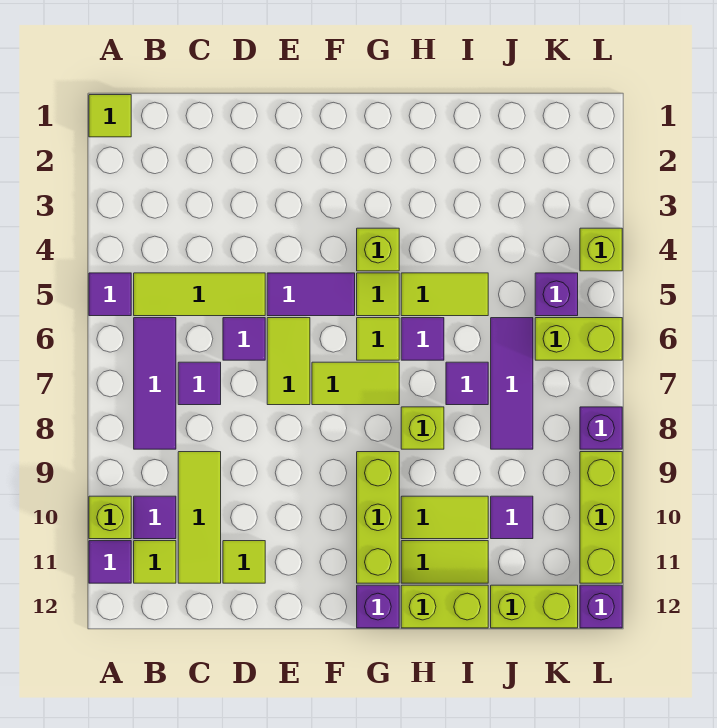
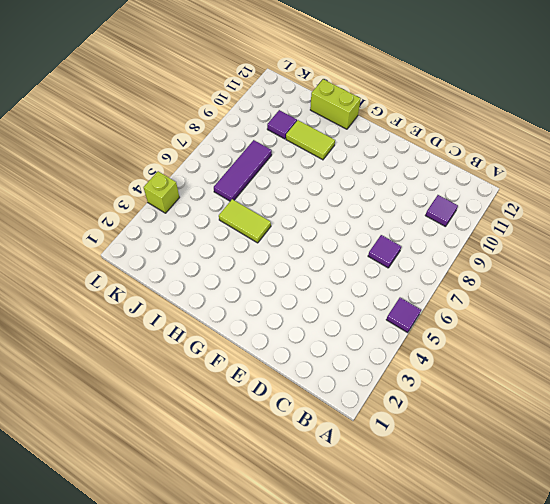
none -> lime 1x1 tile [89,95,131,137]
none -> lime 1x1 brick [89,496,131,539]
none -> purple 1x1 tile [89,541,131,583]
none -> lime 1x3 tile [134,273,265,316]

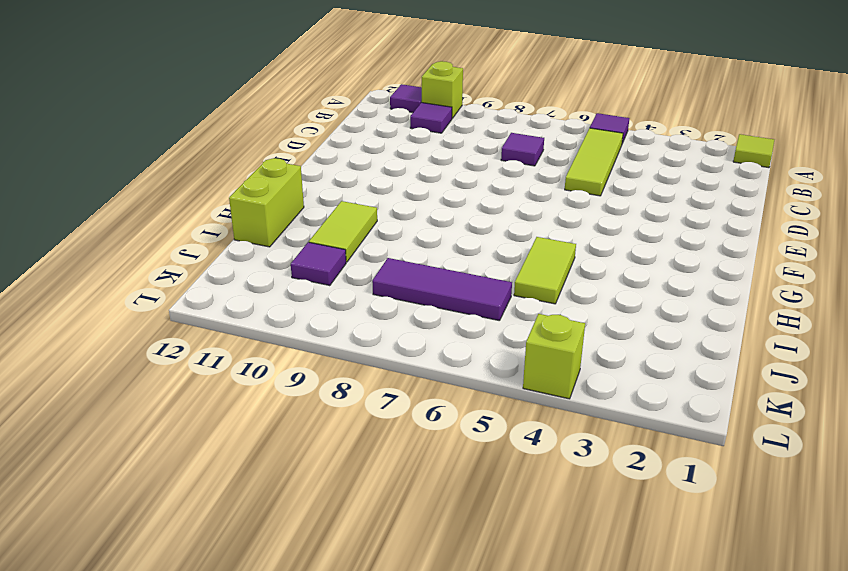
none -> purple 1x3 tile [134,318,176,449]
none -> lime 1x1 tile [134,541,176,583]
none -> lime 1x3 tile [178,452,221,583]
none -> purple 1x1 tile [223,318,265,360]

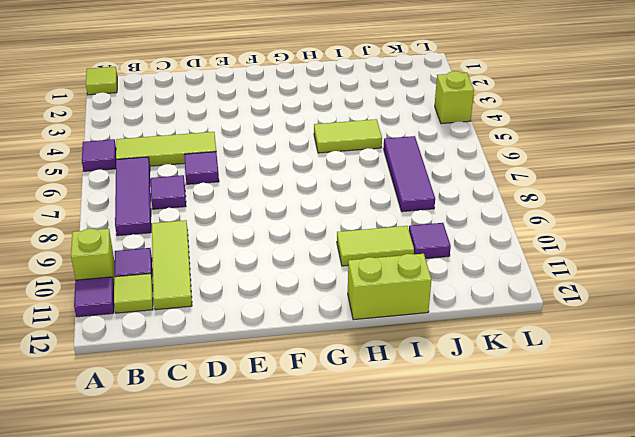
none -> lime 1x1 tile [223,541,265,583]
none -> purple 1x2 tile [267,273,355,316]
none -> lime 1x2 tile [267,318,310,405]
none -> lime 1x2 tile [312,362,399,405]

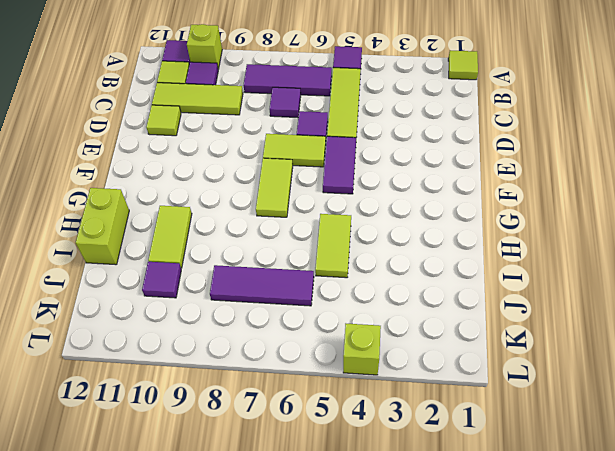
none -> lime 1x1 brick [357,228,399,271]
none -> lime 1x1 tile [357,273,399,316]
none -> lime 1x1 tile [357,318,399,360]
none -> lime 1x3 brick [357,452,399,583]

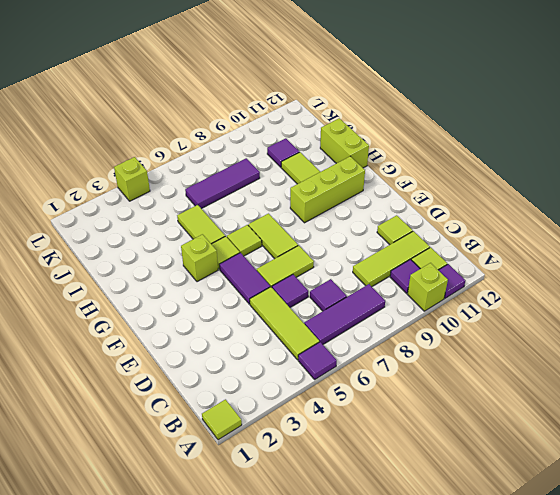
none -> purple 1x1 brick [357,585,399,628]
none -> purple 1x1 tile [401,318,444,360]
none -> lime 1x1 brick [401,407,444,449]
none -> lime 1x2 tile [401,541,488,583]

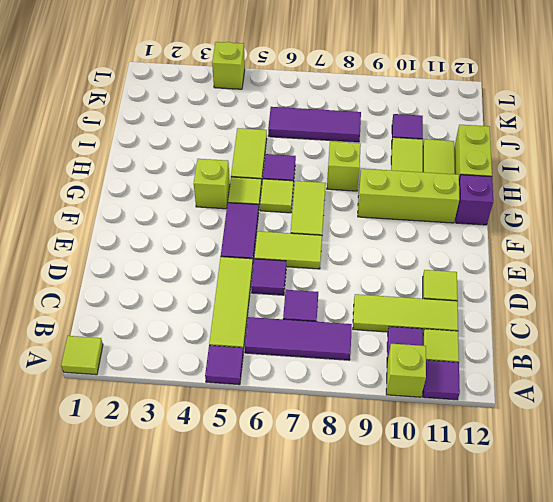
none -> purple 1x1 tile [446,362,488,405]
none -> lime 1x2 brick [491,585,578,628]
none -> purple 1x1 brick [535,273,578,316]
none -> lime 1x2 brick [535,318,622,360]

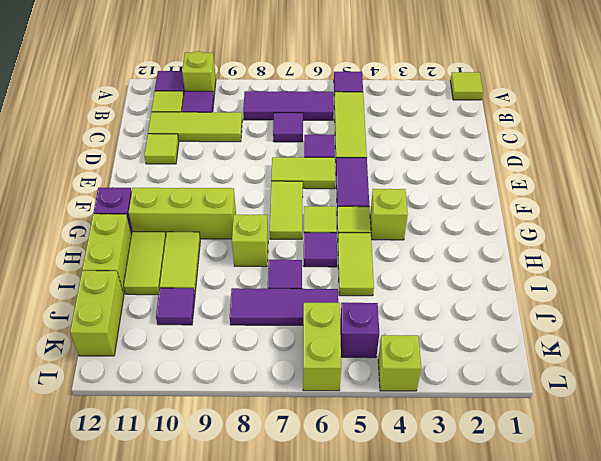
none -> purple 1x1 brick [580,407,622,449]
none -> lime 1x3 brick [580,452,622,583]
none -> purple 1x1 brick [580,585,622,628]

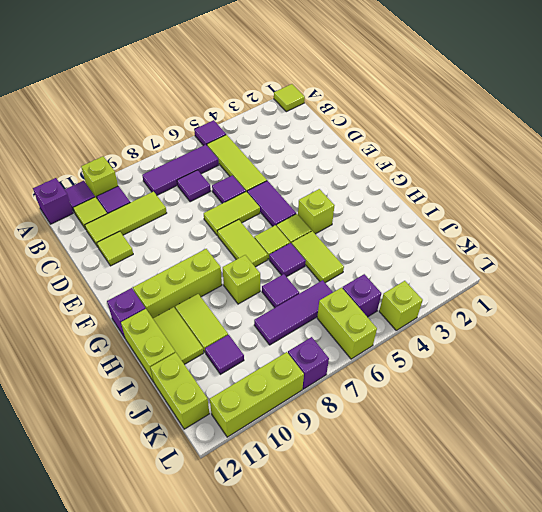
purple 1x1 brick [33,178,73,224] -> purple 1x1 brick moved to [580,585,622,628]

